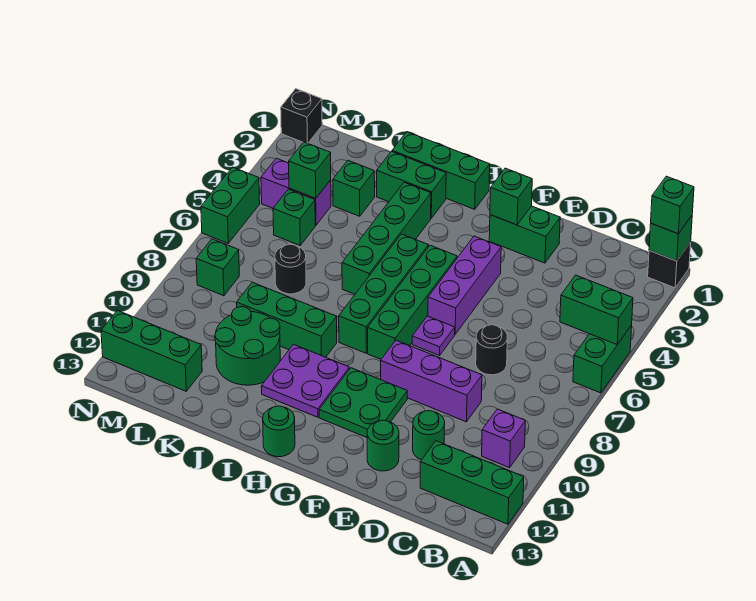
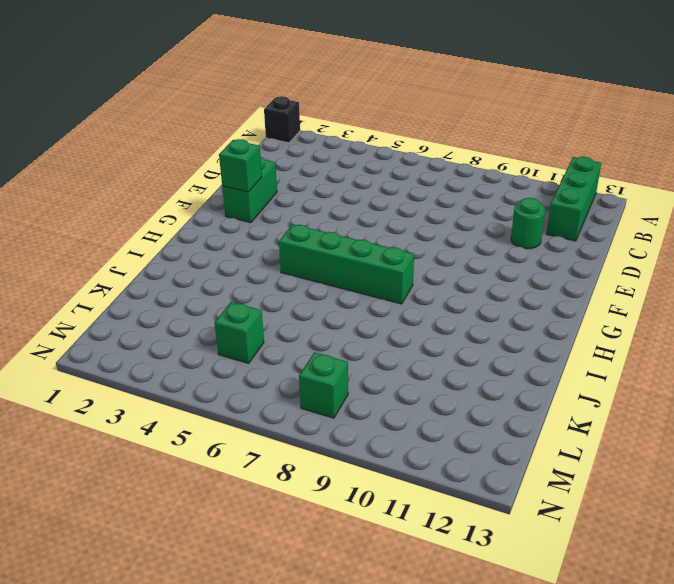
none -> green 1x2 brick [573,325,632,393]
none -> purple 1x1 brick [482,409,525,468]
none -> black 1x1 round brick [476,325,507,375]
none -> purple 1x3 brick [381,340,482,422]

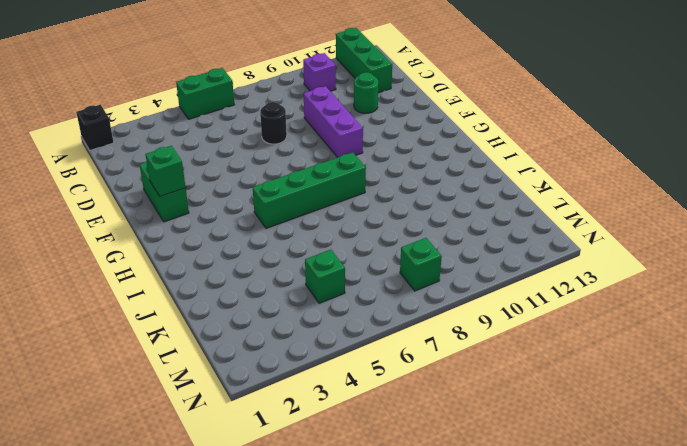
none -> green 1x1 round brick [367,420,399,471]
none -> purple 1x3 brick [428,236,501,334]
none -> purple 1x1 plate [412,316,455,355]
none -> green 2x2 plate [319,368,407,437]

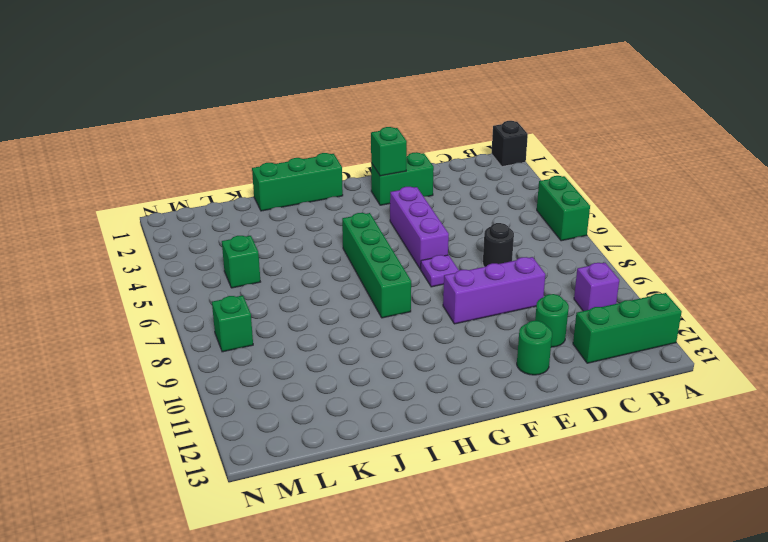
none -> green 2x2 plate [319,368,407,437]
none -> green 1x4 brick [368,245,457,359]
none -> purple 2x2 plate [261,344,349,417]
none -> green 1x1 round brick [263,406,295,457]

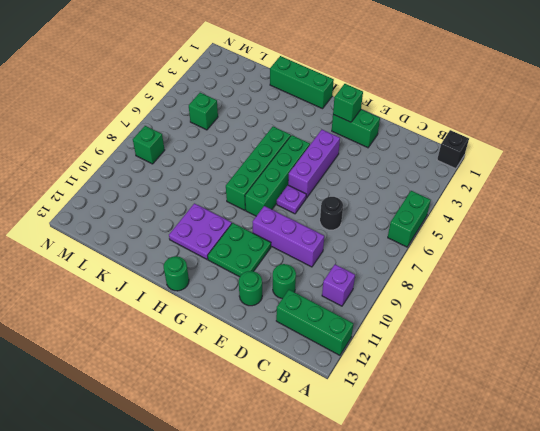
none -> green 1x2 brick [377,152,446,218]
none -> green 1x4 brick [342,182,431,294]
none -> green 1x3 brick [237,282,337,357]
none -> green 2x2 round brick [215,307,280,385]

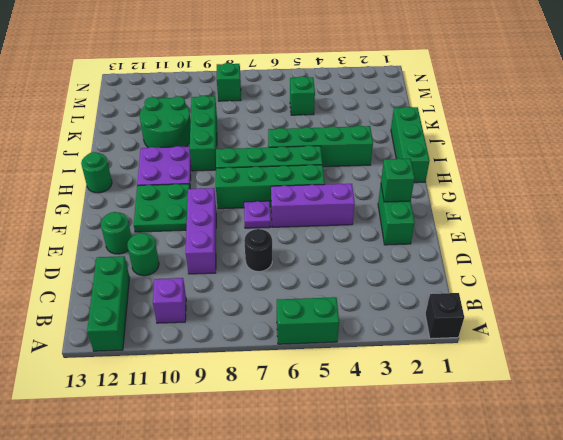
none -> green 1x2 brick [377,152,446,218]
none -> green 1x1 brick [333,161,375,216]
none -> black 1x1 round brick [275,244,306,294]
none -> purple 1x2 brick [261,158,331,225]

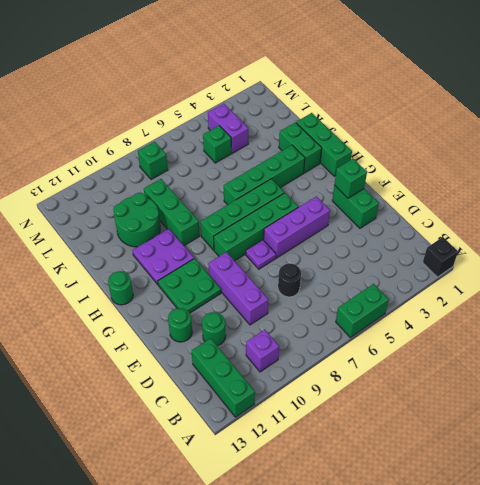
none -> green 1x1 brick [333,161,375,216]
none -> black 1x1 round brick [275,244,306,294]
none -> green 1x3 brick [101,310,202,391]
none -> black 1x1 brick [281,89,322,143]

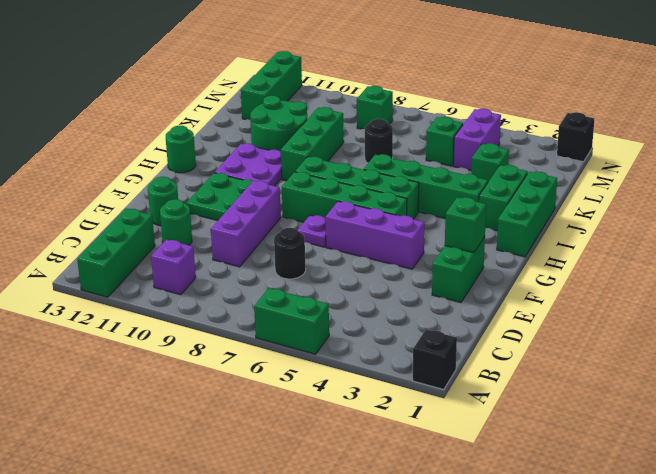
none -> green 1x2 brick [201,167,260,243]
none -> green 1x1 brick [649,216,692,261]
none -> green 1x2 brick [560,275,633,344]
none -> green 1x1 brick [289,142,331,198]

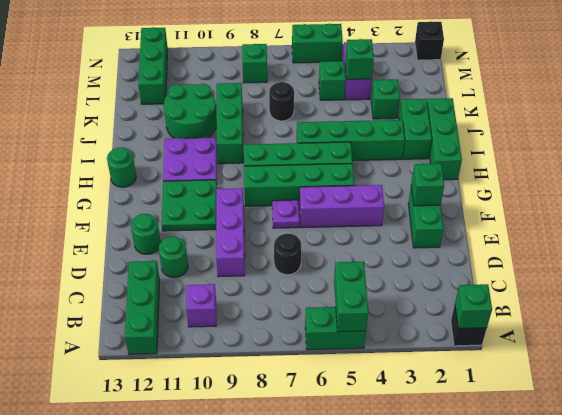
none -> green 1x1 brick [651,176,694,234]

